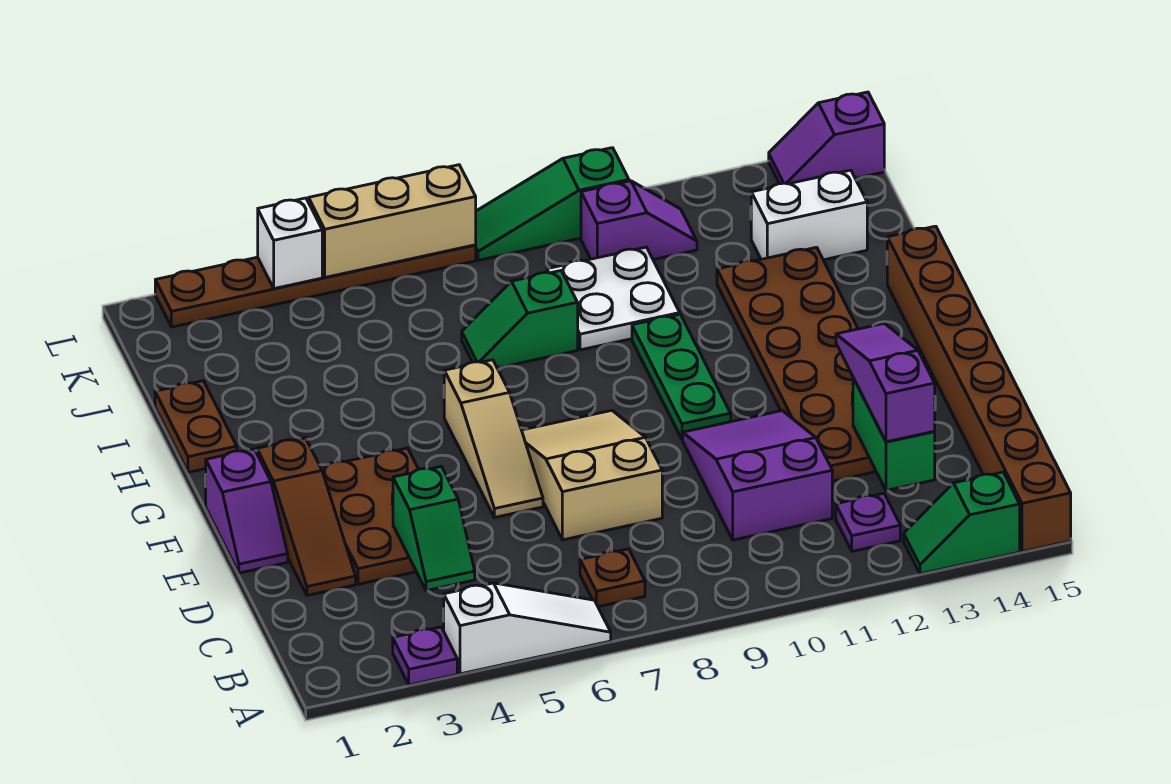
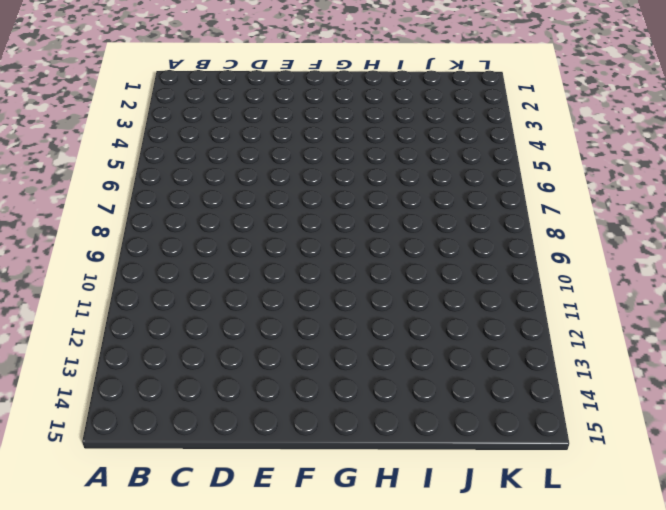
none -> purple 1x1 plate [393,627,457,685]
none -> white 1x3 slope [444,583,611,674]
none -> green 1x2 slope [904,472,1020,574]

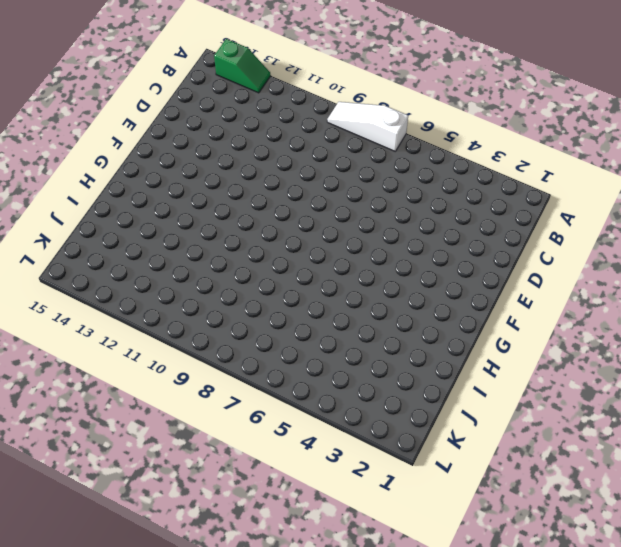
white 1x3 slope [327,102,408,151] -> white 1x3 slope moved to [444,583,611,674]
none -> purple 1x1 plate [393,627,457,685]
none -> brown 1x8 brick [887,226,1071,552]
none -> brown 1x1 plate [580,549,645,607]

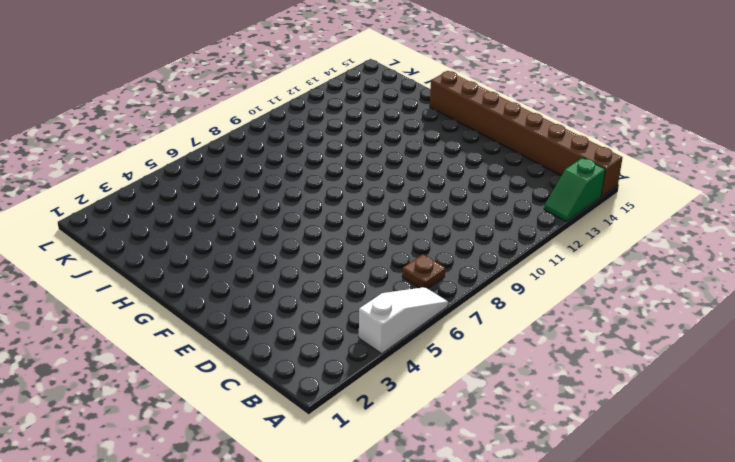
none -> purple 1x1 plate [393,627,457,685]
none -> purple 1x1 plate [836,493,900,551]
none -> purple 2x3 slope [683,411,832,540]

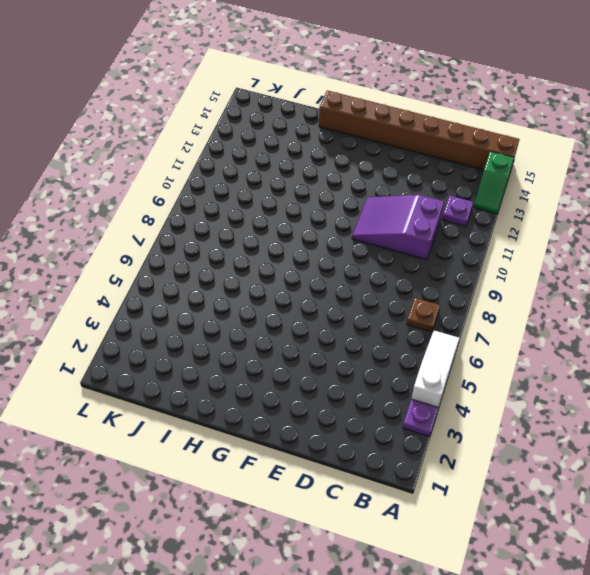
none -> brown 1x3 slope [257,438,356,595]
none -> brown 2x3 plate [321,448,418,584]
none -> tan 2x3 slope [522,410,662,540]

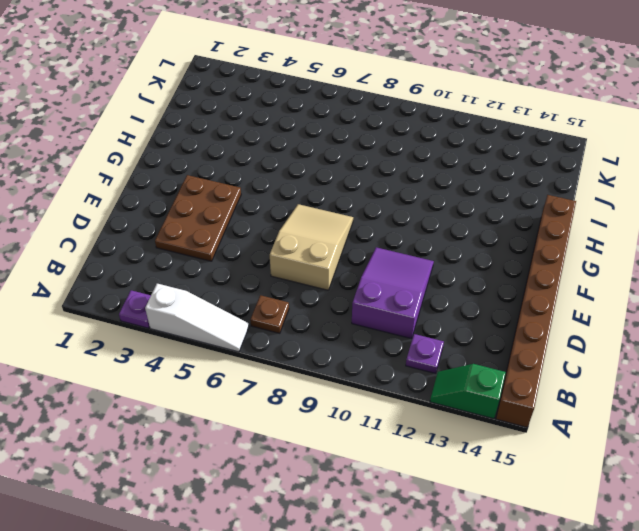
none -> brown 1x3 slope [257,438,356,595]
none -> brown 2x6 plate [717,247,876,481]
none -> purple 1x2 slope [205,449,288,573]

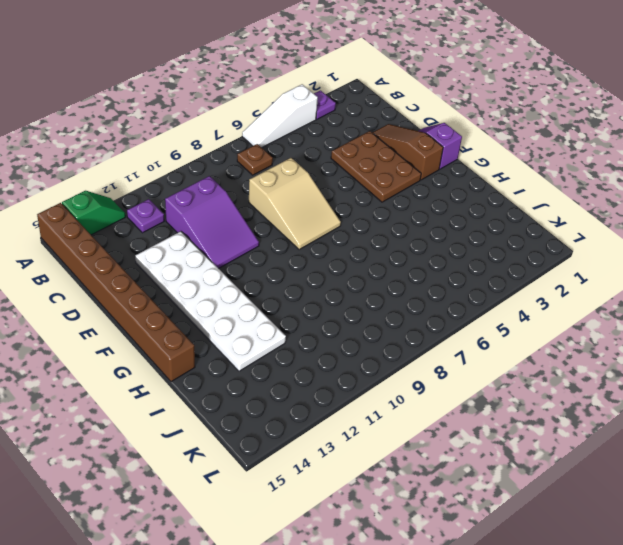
white 2x6 plate [135,231,286,371] -> brown 2x6 plate [717,247,876,481]
none -> tan 1x3 slope [444,360,543,517]
none -> green 1x3 plate [632,314,731,439]
none -> brown 1x2 plate [155,381,237,472]

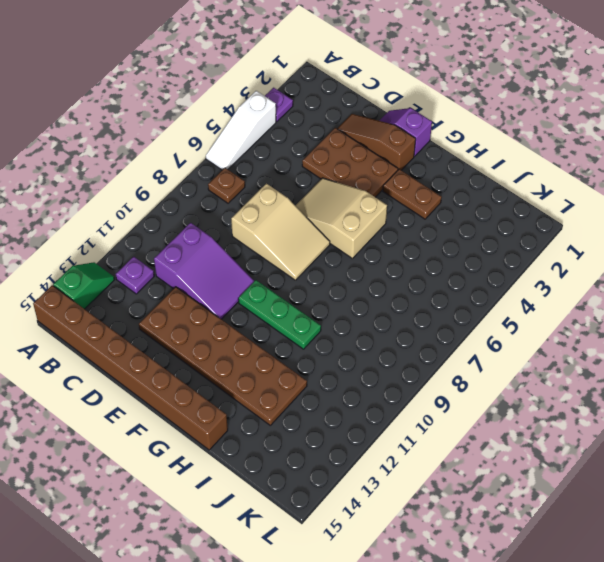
tan 2x3 slope [295,178,387,258] -> tan 1x3 slope [444,360,543,517]
brown 1x2 plate [383,169,442,219] -> brown 1x2 plate moved to [155,381,237,472]
none -> green 1x2 slope [462,271,578,368]
none -> white 2x2 plate [547,247,680,350]
none -> white 1x2 brick [751,170,867,260]

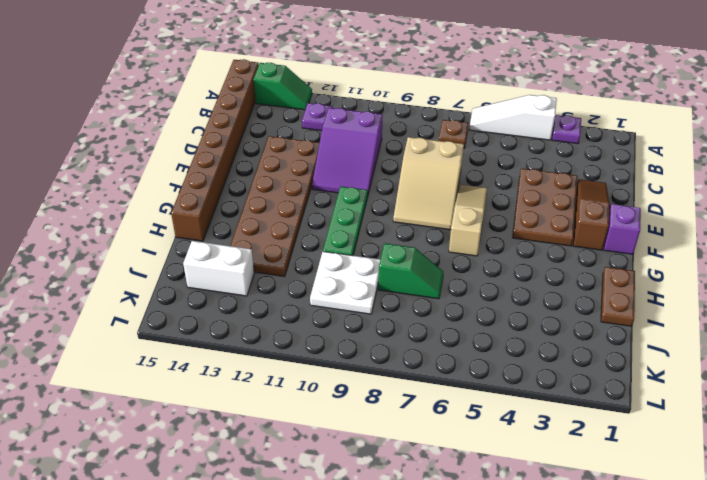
none -> purple 1x2 slope [581,181,697,260]
none -> brown 1x6 plate [155,245,476,327]
none -> green 1x3 slope [476,148,629,260]

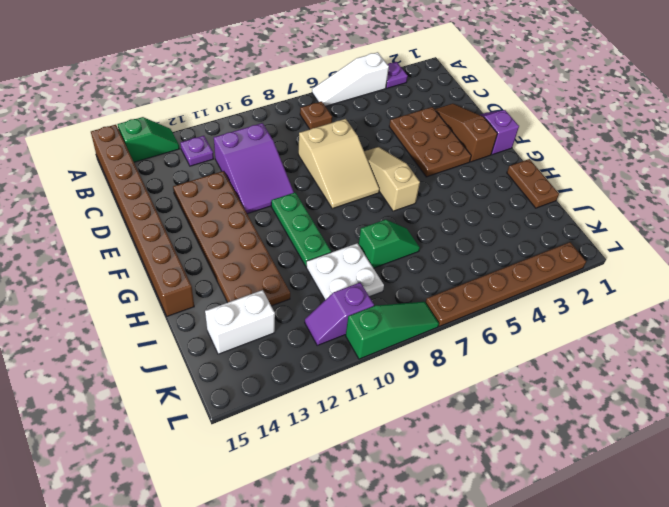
none -> purple 1x2 slope [769,92,884,184]
none -> green 1x2 slope [393,466,475,591]
none -> green 1x2 brick [853,378,935,491]

